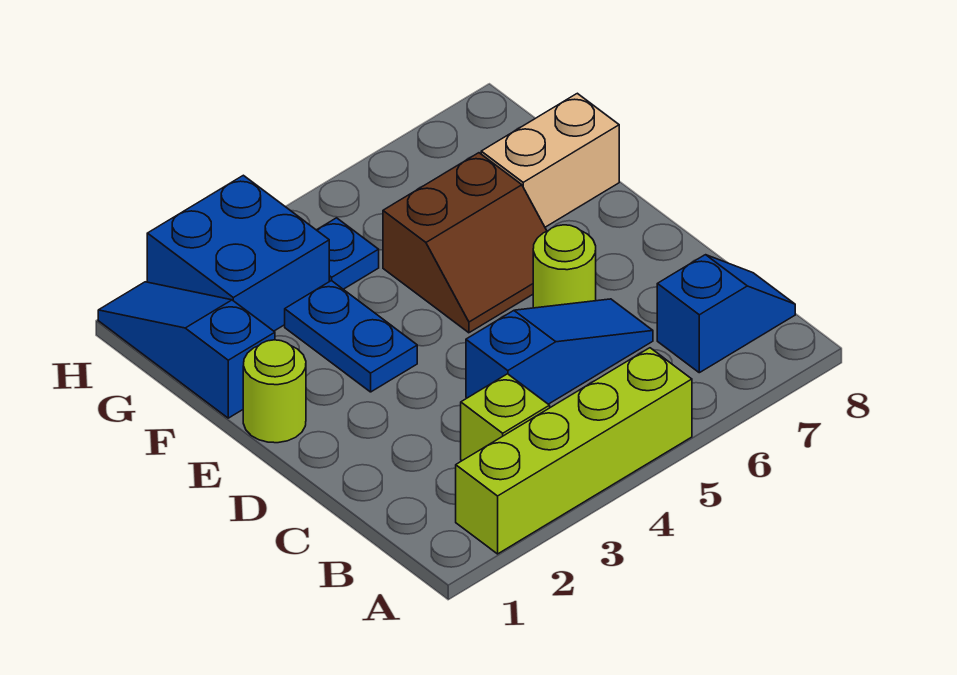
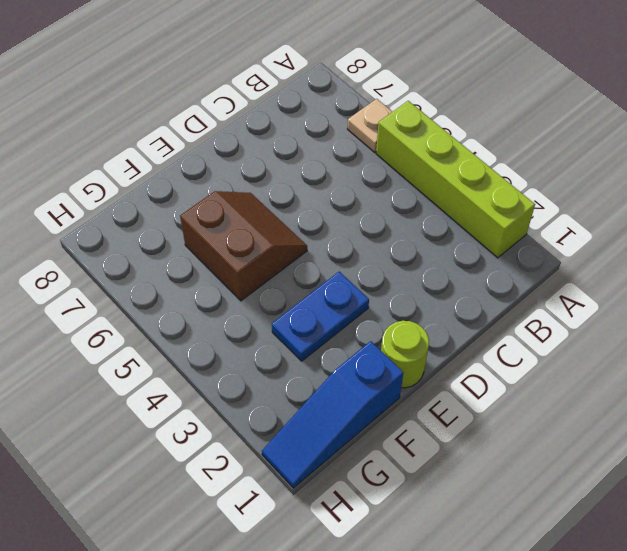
tan 1x1 plate [348,99,392,152] -> none
none -> lime 1x1 brick [461,374,550,461]
none -> blue 1x2 slope [657,255,795,373]
none -> blue 1x3 slope [466,299,653,404]

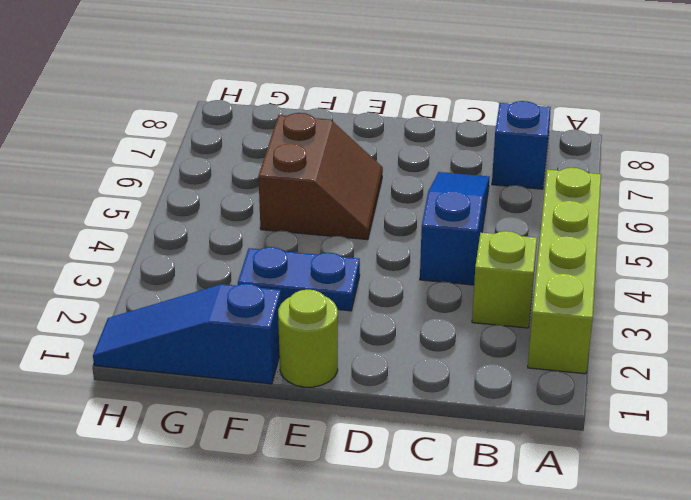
none -> lime 1x1 round brick [533,225,596,308]
none -> tan 1x2 brick [481,93,619,227]
none -> blue 2x2 brick [147,175,329,331]

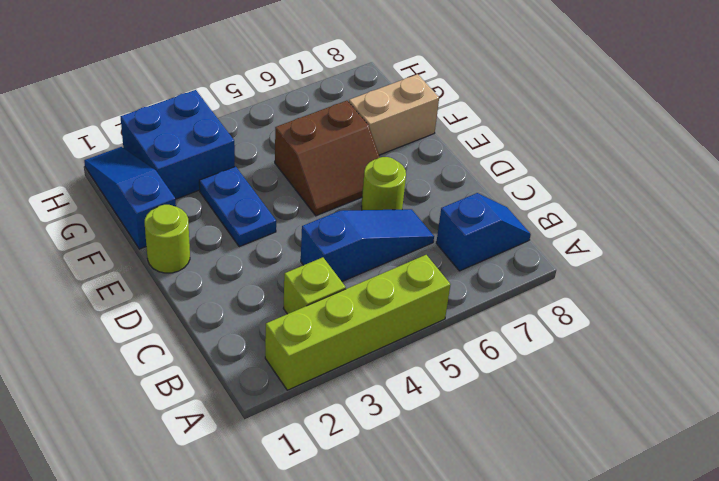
none -> blue 1x1 plate [317,218,379,289]

